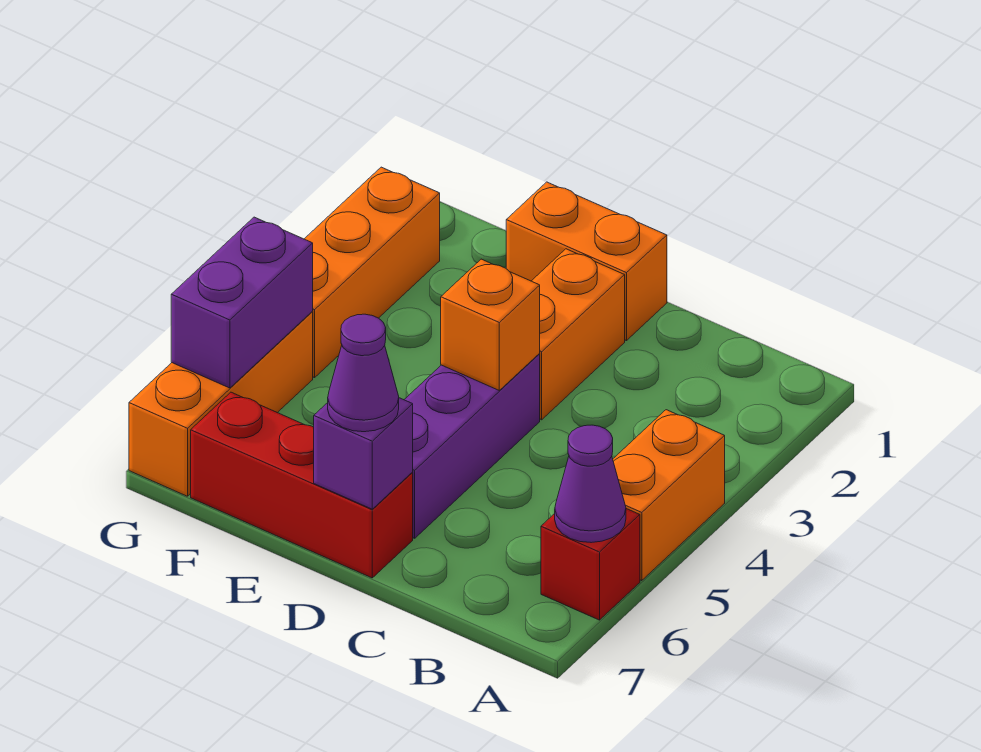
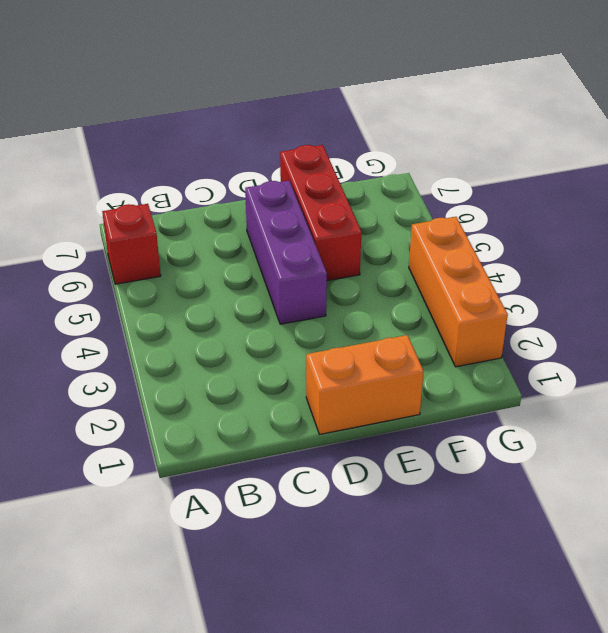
red 1x3 brick [280,145,361,281] -> red 1x3 brick turned to [191,392,413,578]
none -> orange 1x2 brick [613,410,725,581]
none -> orange 1x2 brick [532,249,625,420]
none -> orange 1x3 brick [129,312,313,496]

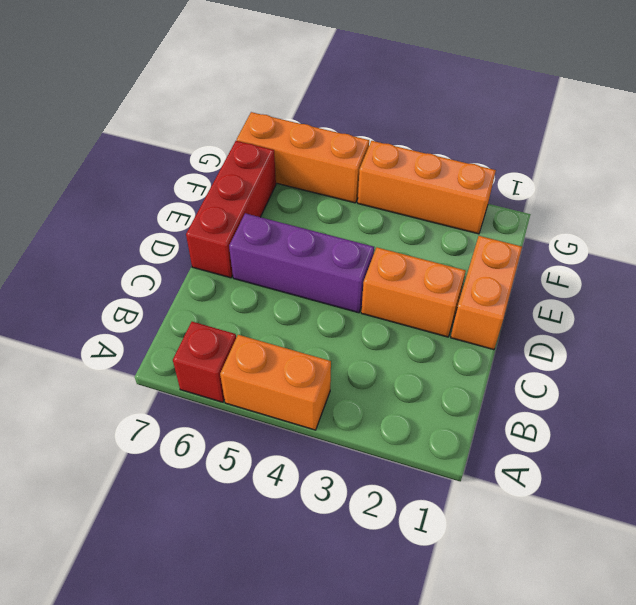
none -> purple 1x1 cone [555,425,626,543]
none -> orange 1x1 brick [441,259,540,390]
none -> purple 1x1 brick [314,398,413,509]

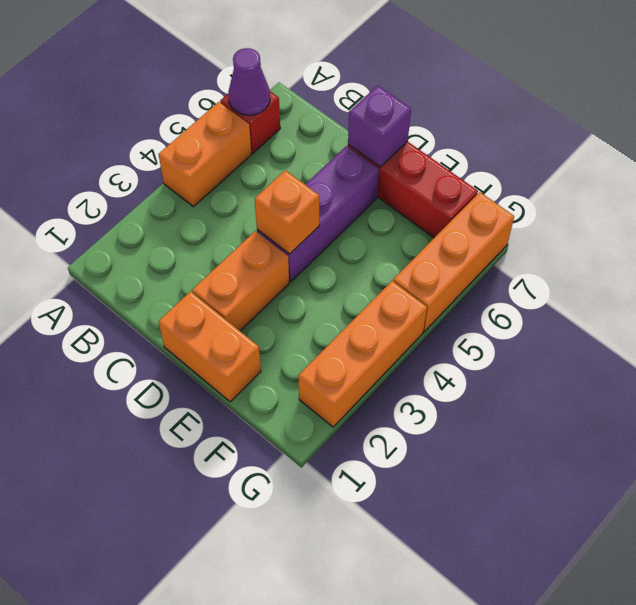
none -> purple 1x2 brick [171,217,313,388]
none -> purple 1x1 cone [328,314,399,432]

